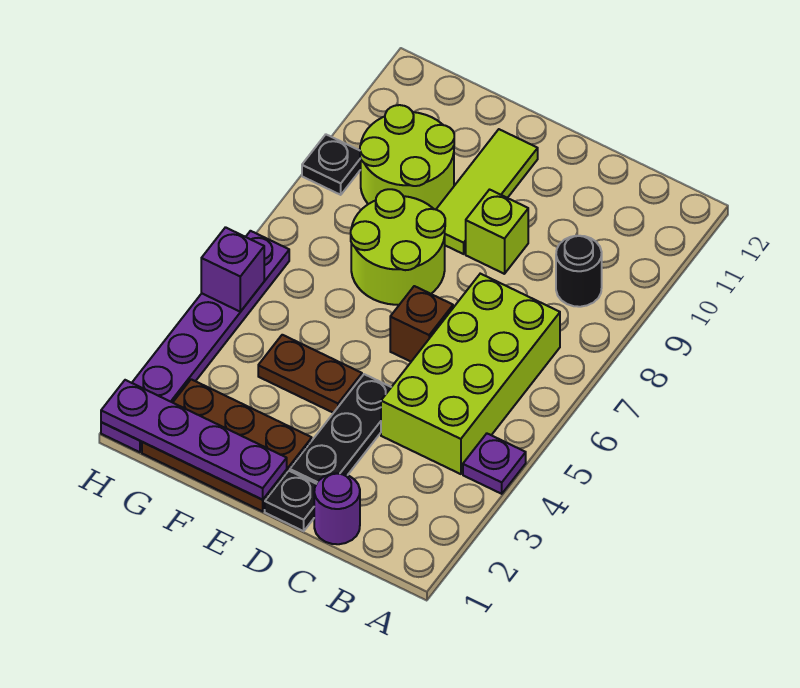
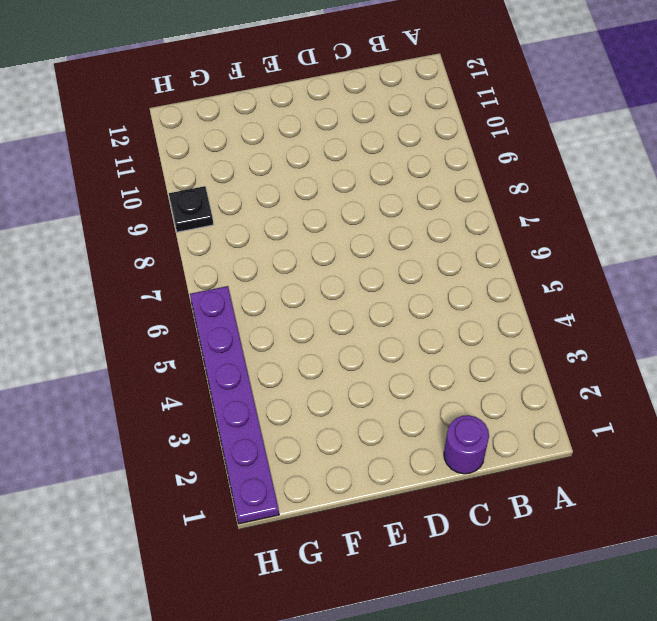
none -> purple 1x1 plate [463,434,526,494]
none -> lime 2x4 brick [381,274,560,474]
none -> black 1x1 round brick [556,236,602,307]

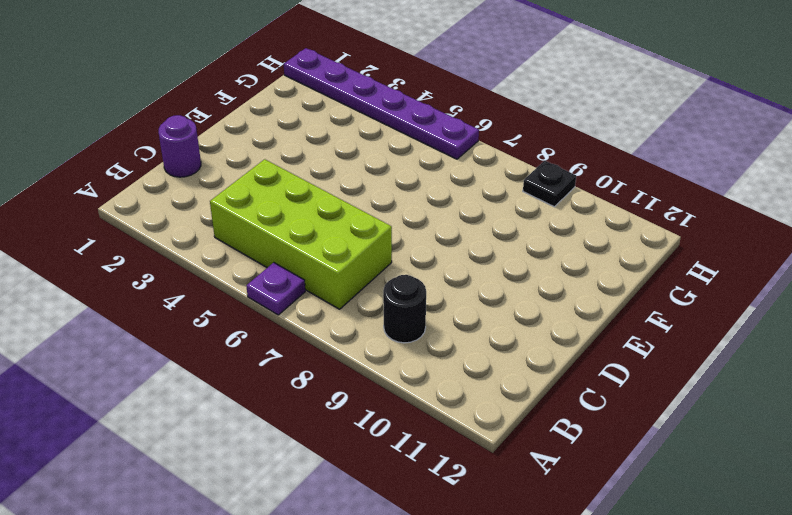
purple 1x1 plate [246,263,305,315] -> purple 1x1 plate moved to [463,434,526,494]
none -> black 1x1 plate [265,471,316,531]
none -> black 1x3 plate [290,374,391,484]
none -> brown 1x1 brick [390,286,453,362]

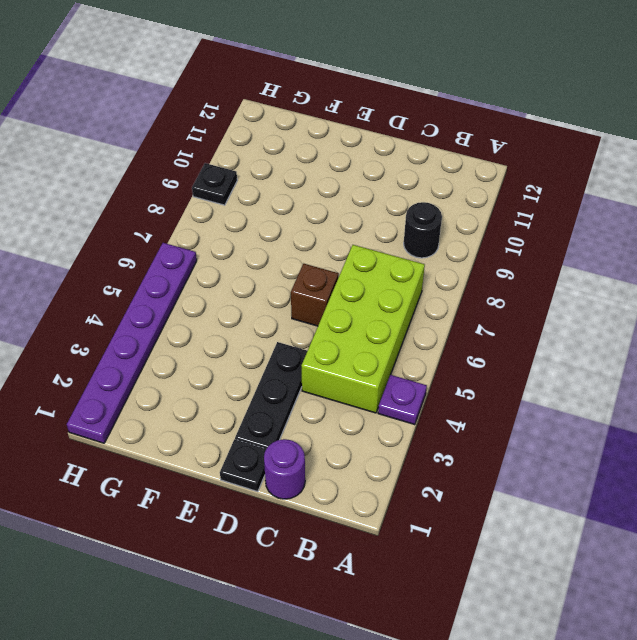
none -> lime 1x1 brick [466,190,528,274]
none -> brown 2x3 plate [142,379,312,511]
none -> brown 1x2 plate [258,335,362,413]

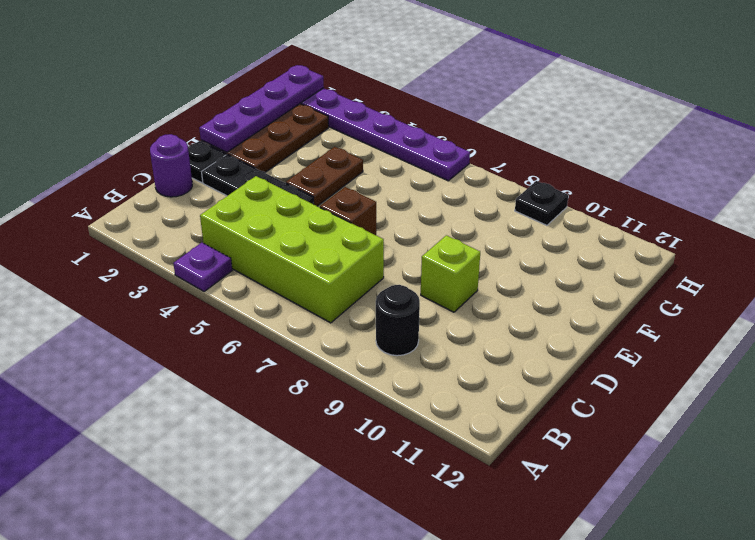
none -> lime 2x2 round brick [351,189,445,305]
none -> lime 1x3 tile [436,129,538,254]
none -> lime 2x2 round brick [360,105,454,210]

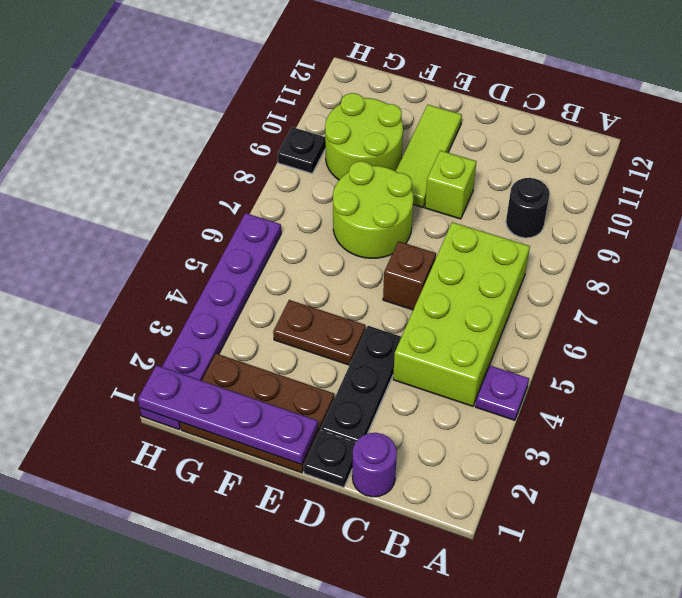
none -> purple 1x1 brick [201,227,264,312]

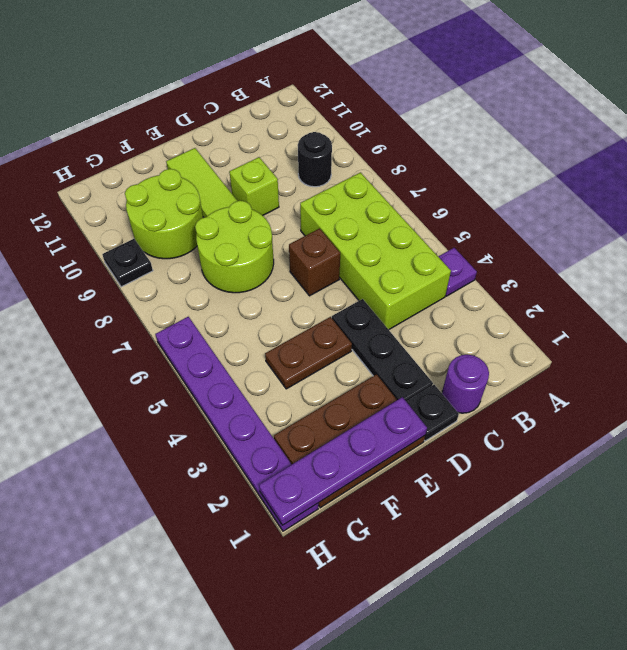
none -> purple 1x1 brick [201,227,264,312]

